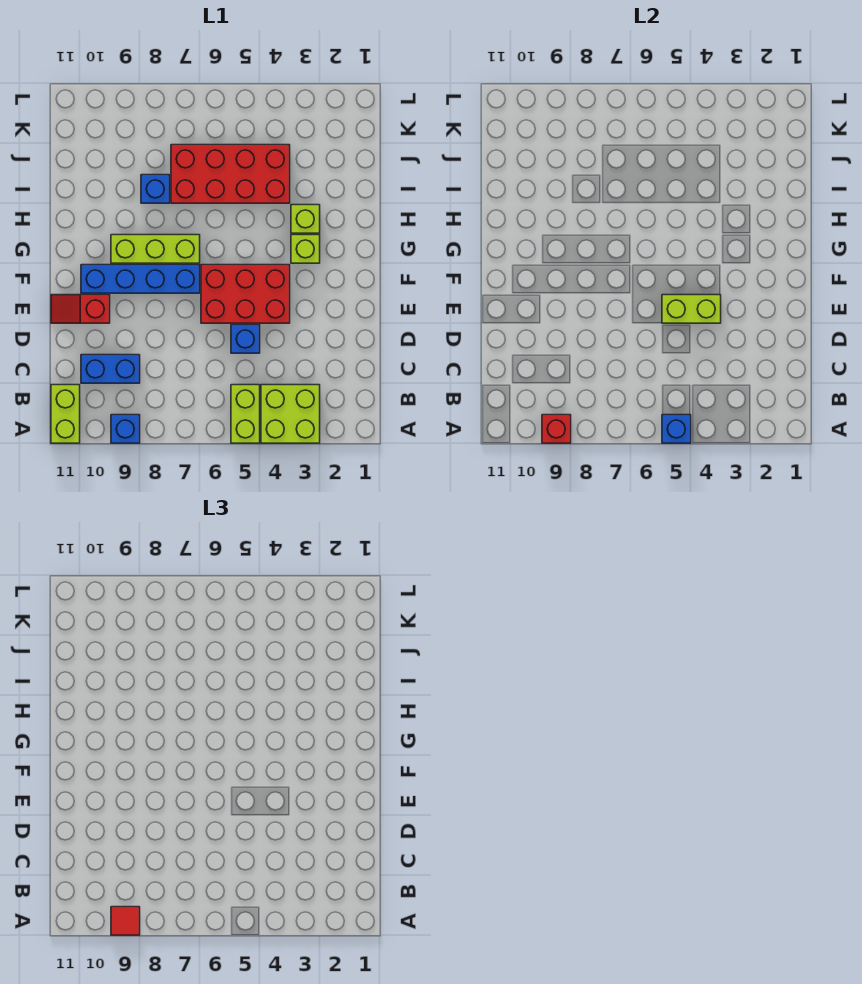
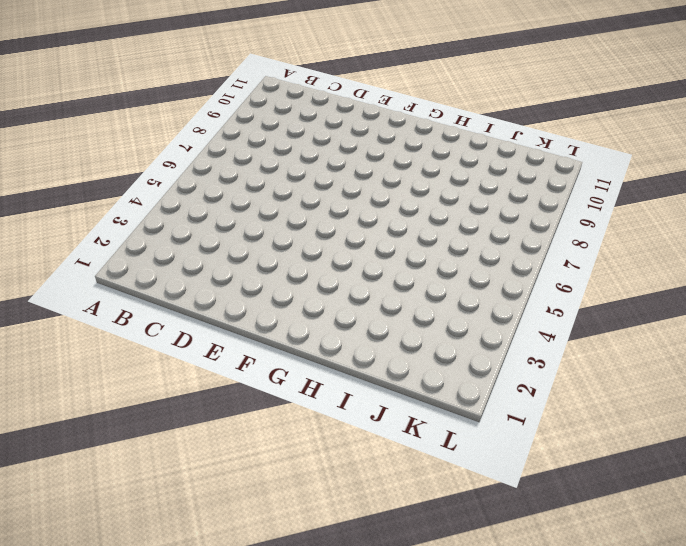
none -> lime 2x2 brick [261,385,320,443]
none -> lime 1x2 brick [231,385,260,443]
none -> blue 1x1 brick [111,415,140,443]

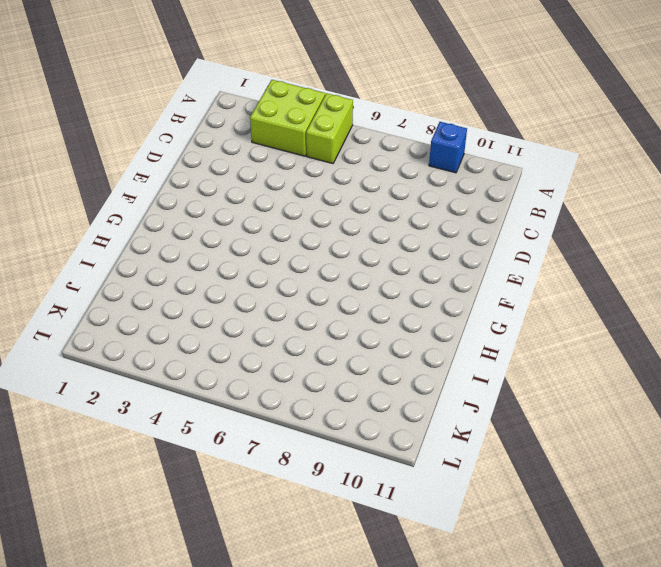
none -> lime 1x2 brick [51,385,80,443]
none -> blue 1x2 brick [81,355,140,383]
none -> blue 1x1 brick [231,325,260,353]

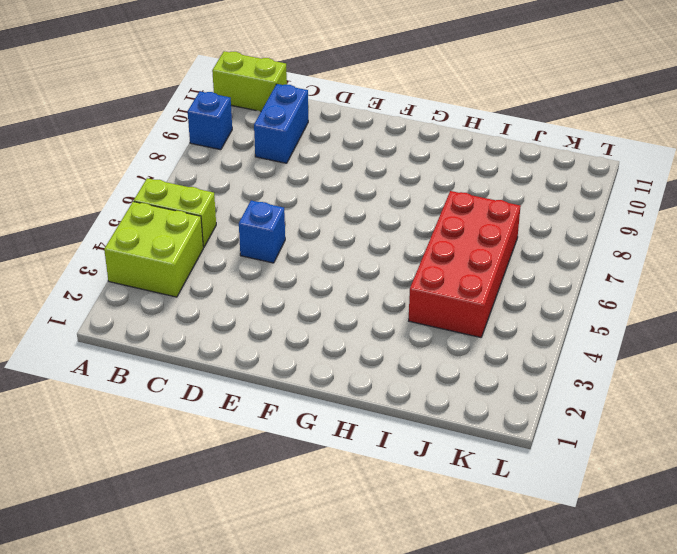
none -> red 2x3 brick [201,265,290,323]
none -> red 1x2 slope [51,295,110,323]
none -> blue 1x4 brick [81,265,200,293]

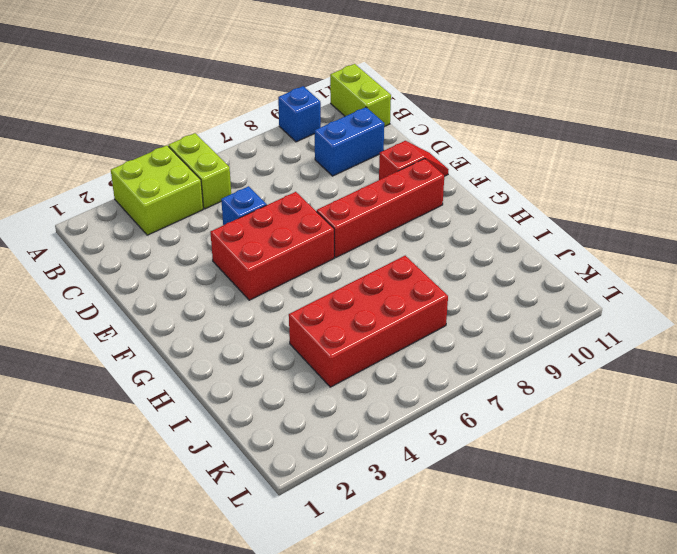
red 1x4 brick [317,159,444,257] -> blue 1x4 brick [81,265,200,293]
none -> lime 1x1 brick [291,235,320,263]
none -> lime 1x3 brick [111,235,200,263]
none -> lime 1x1 brick [291,205,320,233]

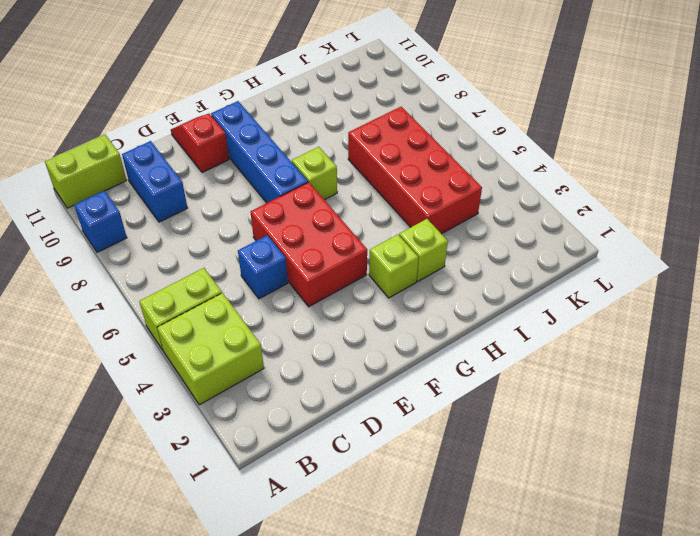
lime 1x1 brick [292,147,337,200] -> lime 1x3 brick [111,235,200,263]
none -> blue 1x1 brick [141,175,170,203]
none -> blue 1x1 brick [662,415,691,443]
none -> red 1x1 brick [542,415,571,443]

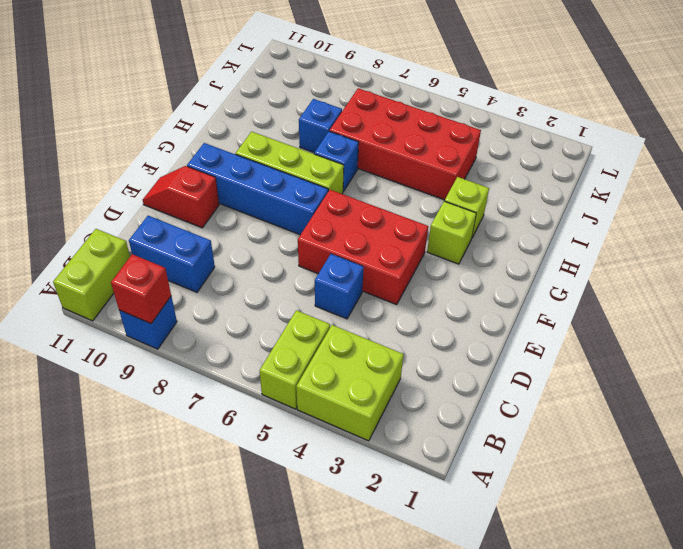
blue 1x1 brick [314,131,359,191] -> blue 1x1 brick moved to [662,415,691,443]
none -> lime 1x2 brick [662,295,721,323]
none -> red 1x1 tile [111,907,140,935]

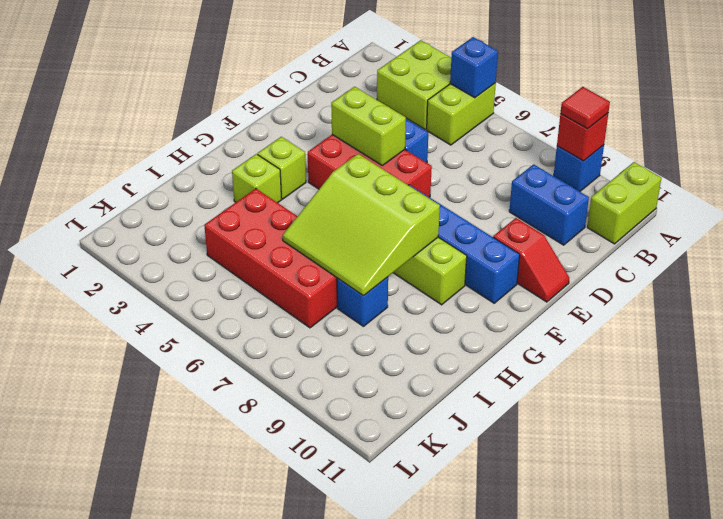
lime 3x3 slope [283,154,440,296] -> none

